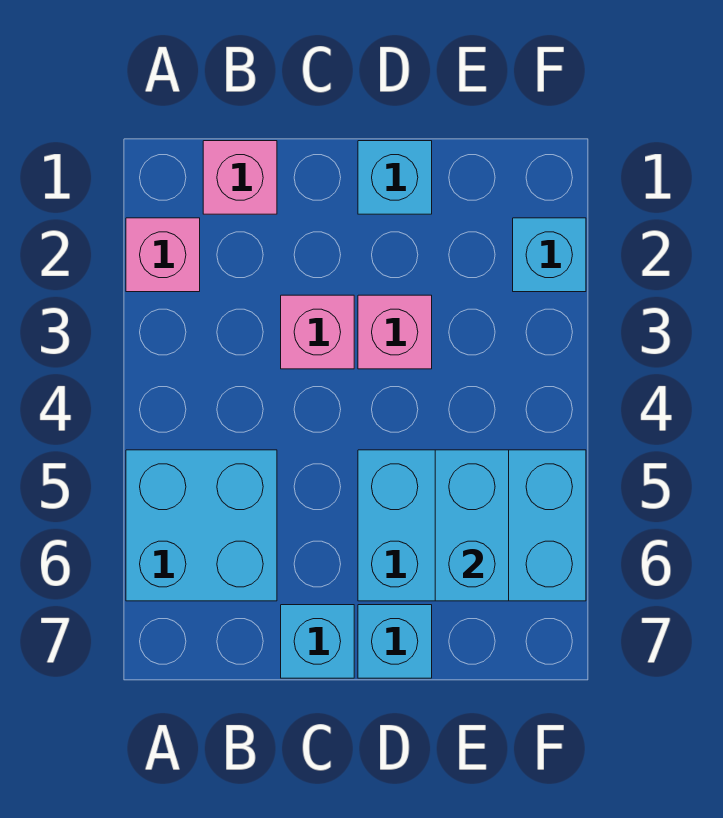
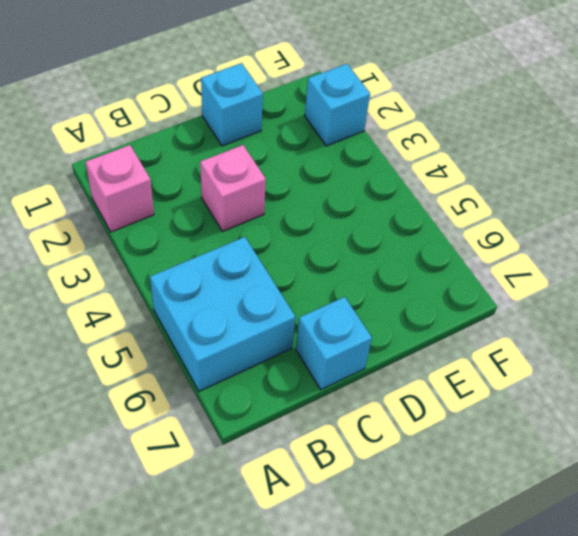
none -> pink 1x1 brick [203,141,277,214]
none -> pink 1x1 brick [358,295,432,369]

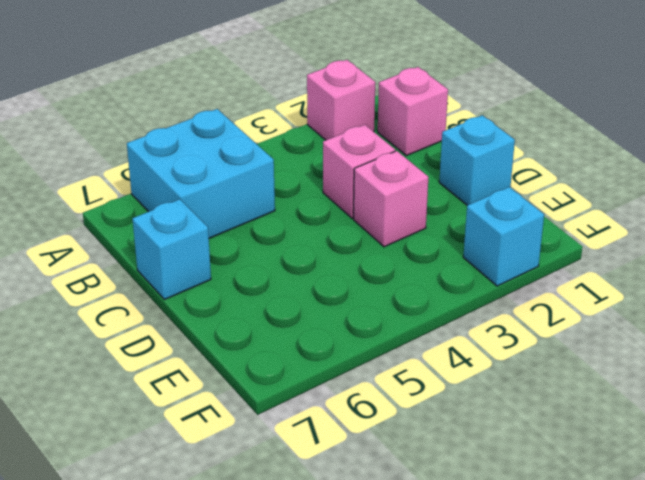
none -> cyan 2x3 brick [358,450,586,601]
none -> cyan 1x1 brick [358,605,432,678]

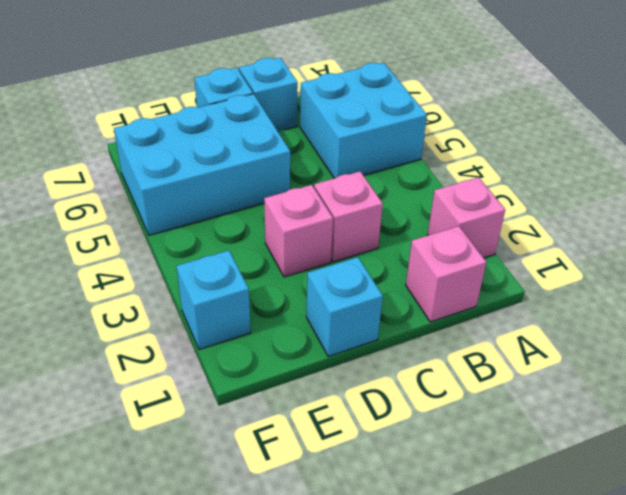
none -> cyan 1x2 brick [435,450,509,601]

